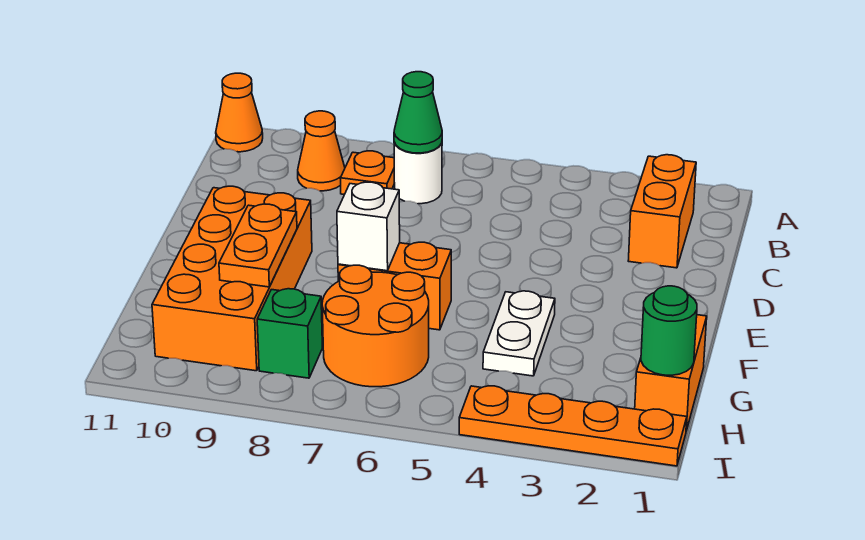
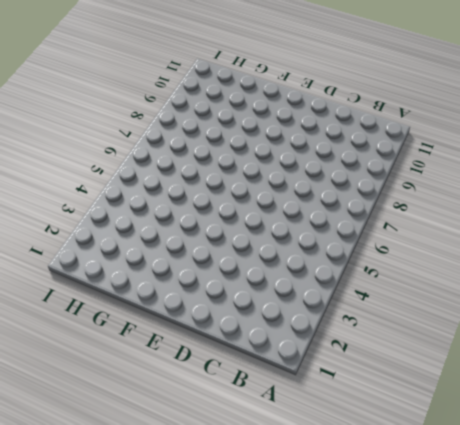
none -> orange 1x1 cone [216,73,263,152]
none -> orange 1x2 brick [628,155,696,268]
none -> white 1x1 round brick [394,142,442,204]

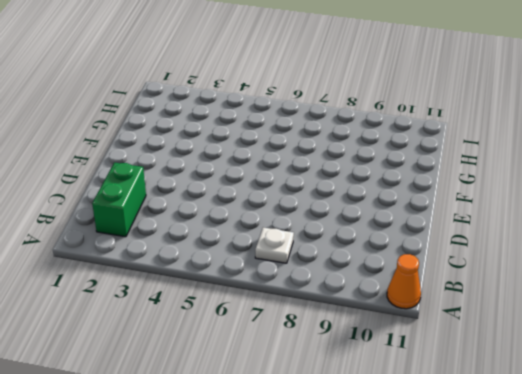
green 1x2 brick [92,163,146,237] -> orange 1x2 brick [628,155,696,268]
white 1x1 plate [255,228,294,263] -> white 1x1 round brick [394,142,442,204]
none -> orange 1x1 plate [340,151,395,195]
none -> orange 1x1 cone [298,111,345,191]
none -> orange 2x4 brick [152,186,312,371]

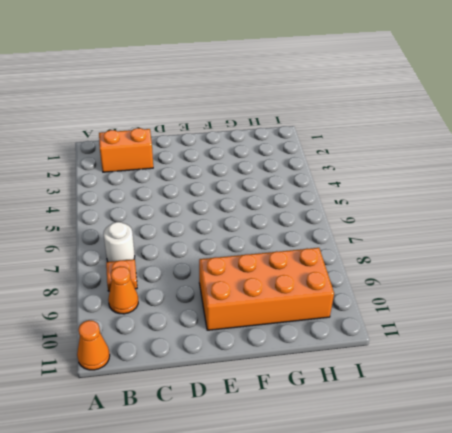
none -> white 1x2 plate [483,291,555,376]
none -> orange 1x2 brick [338,242,451,330]
none -> orange 1x2 brick [635,315,707,431]

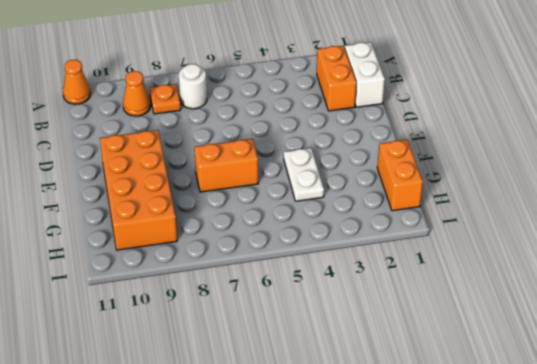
white 1x2 brick [345,42,385,107] -> none
none -> orange 2x2 round brick [322,265,429,387]
none -> green 1x1 brick [257,289,322,378]
none -> orange 1x4 plate [459,386,687,466]

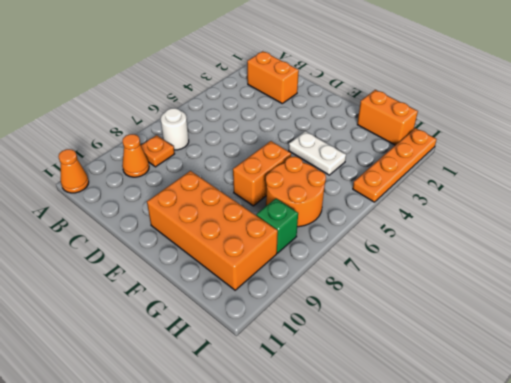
none -> green 1x1 cone [394,72,442,153]
none -> white 1x1 brick [337,182,400,271]
none -> orange 1x2 plate [219,204,297,287]

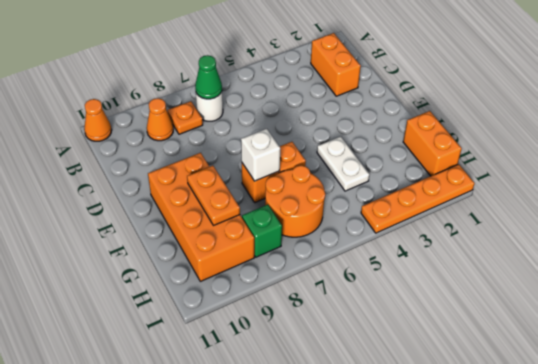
none -> green 1x1 round brick [641,286,697,375]

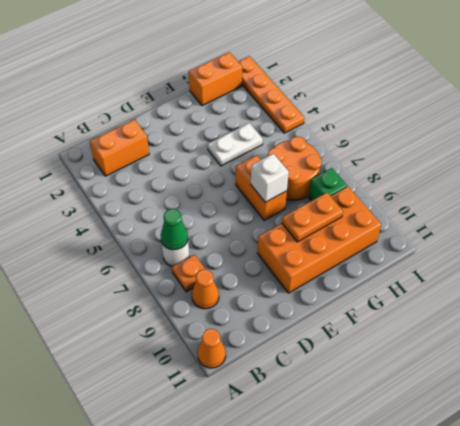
none -> green 1x1 round brick [641,286,697,375]

